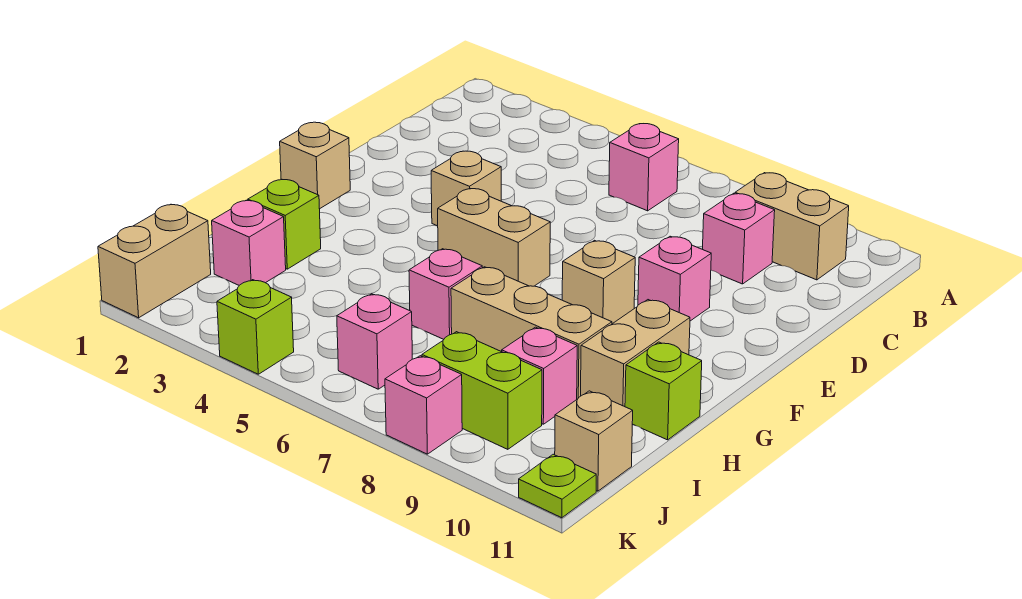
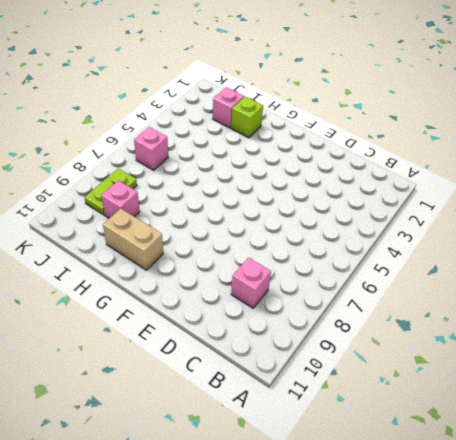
lime 1x2 plate [84,168,137,215] -> lime 1x2 brick [422,332,542,449]
none -> pink 1x1 brick [609,124,679,211]
none -> tan 1x2 brick [735,173,849,280]
none -> tan 1x1 brick [431,151,501,226]

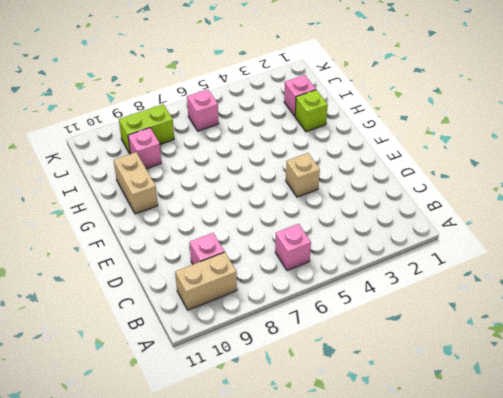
none -> pink 1x1 brick [638,236,711,321]
none -> tan 1x1 brick [280,122,350,209]
none -> tan 1x2 brick [438,188,550,286]

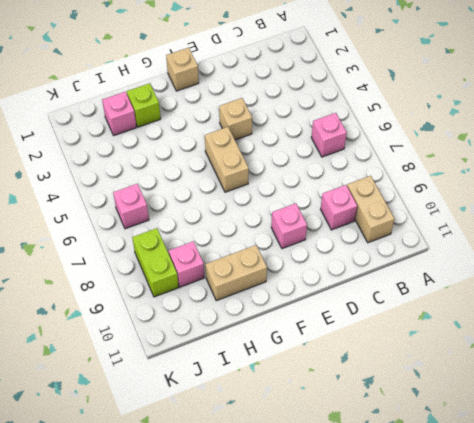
none -> tan 1x1 brick [562,240,635,324]
none -> pink 1x1 brick [409,249,482,339]
none -> tan 1x3 brick [451,267,612,399]

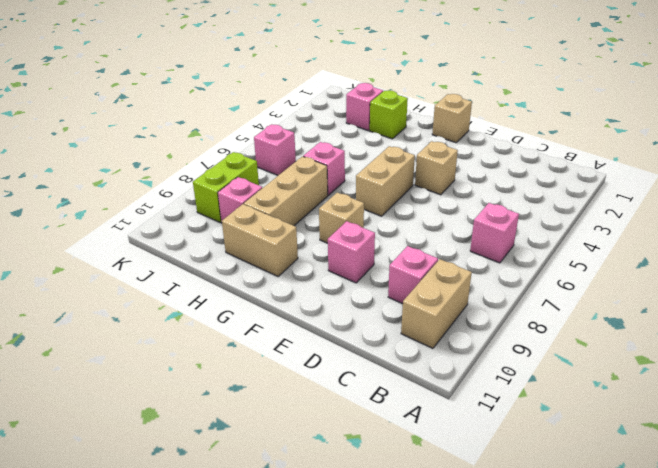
none -> lime 1x1 brick [625,342,702,440]
none -> tan 1x2 brick [98,205,211,318]
none -> tan 1x1 brick [555,391,633,491]

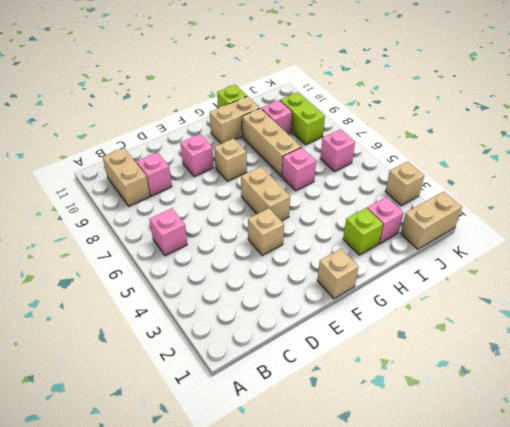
tan 1x1 brick [385,161,424,206] -> tan 1x1 brick moved to [555,391,633,491]
none -> lime 1x1 brick [217,280,294,374]
none -> pink 1x1 brick [385,356,462,454]
none -> lime 1x1 plate [519,454,596,518]

